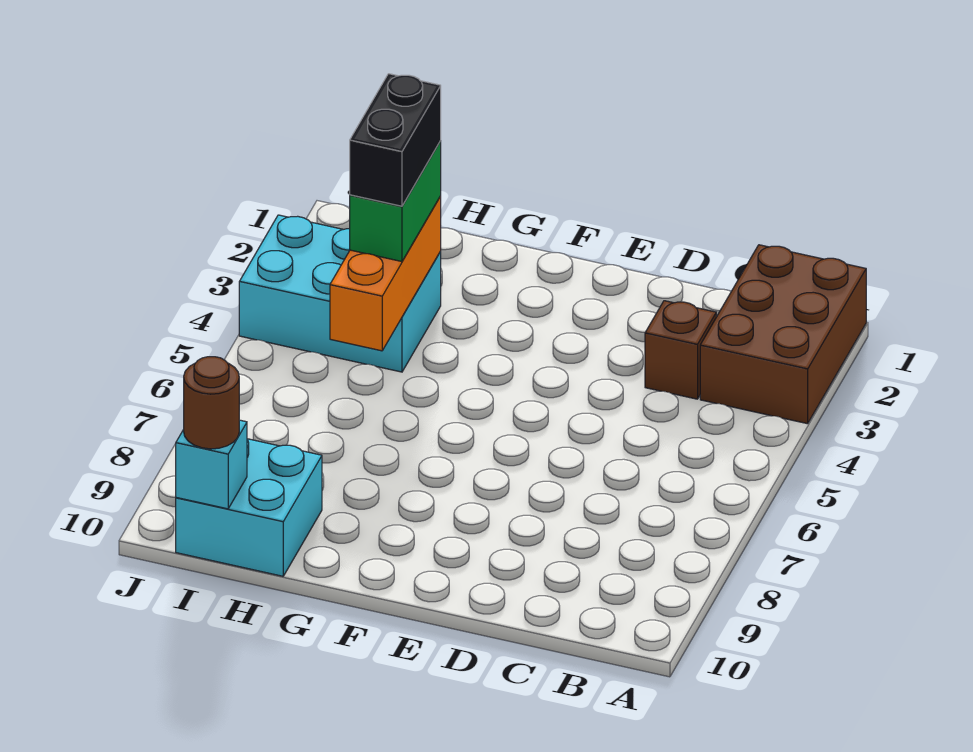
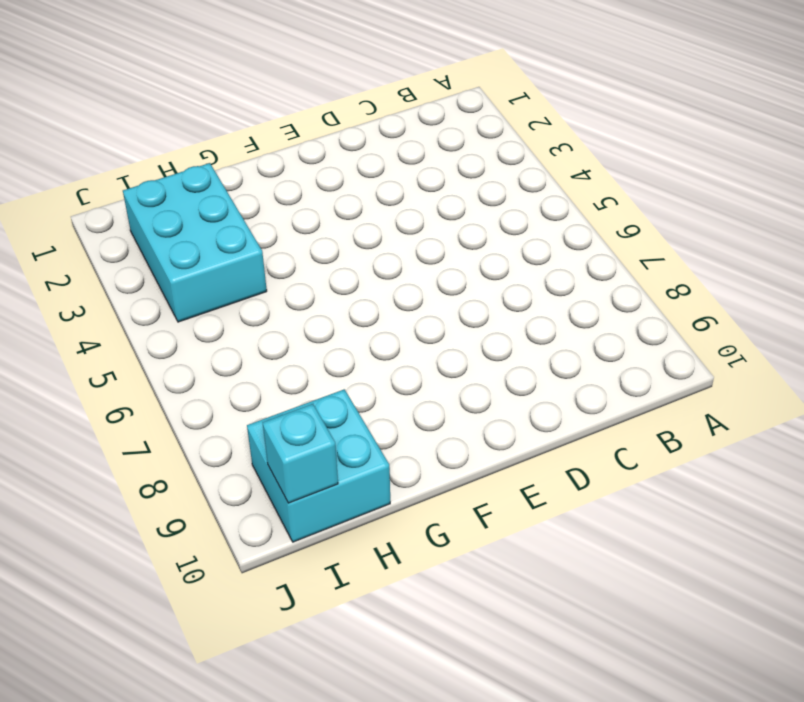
cyan 2x3 brick [123,163,267,322] -> cyan 2x3 brick turned to [239,215,441,372]
none -> brown 2x3 brick [700,245,866,424]
none -> brown 1x1 brick [645,301,716,399]

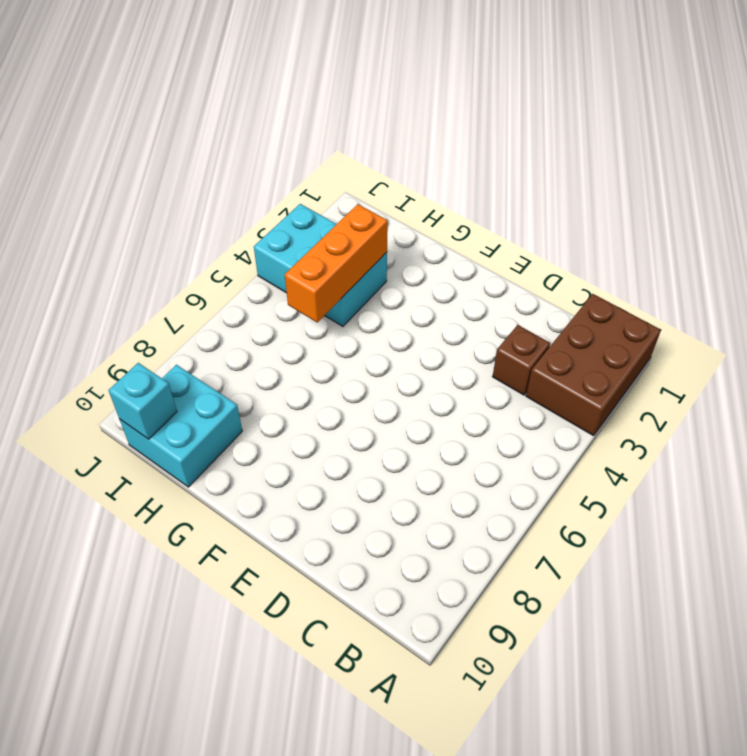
none -> green 1x2 brick [350,141,441,262]
none -> brown 1x1 round brick [184,357,239,449]

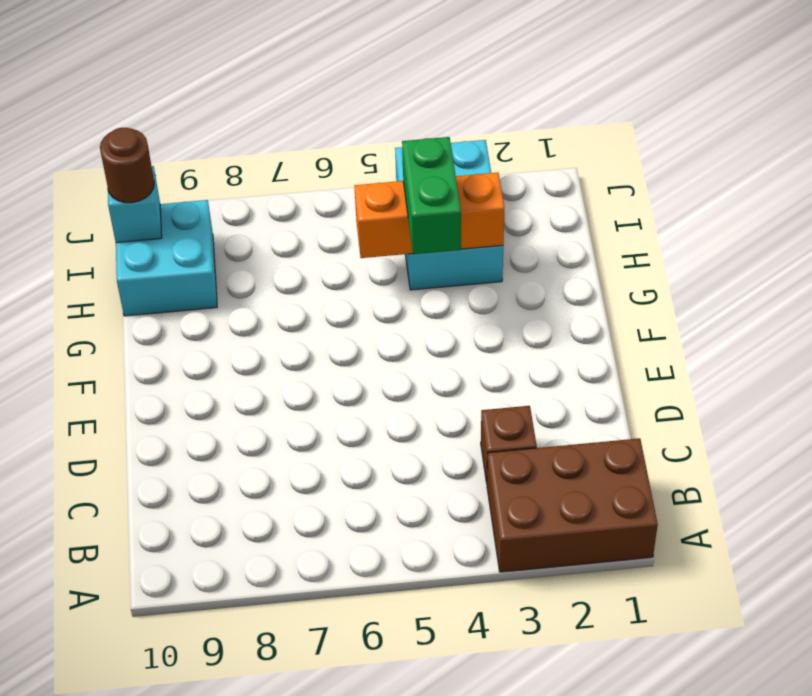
green 1x2 brick [402,137,461,254] -> green 1x2 brick turned to [350,141,441,262]
none -> black 1x2 brick [350,74,441,206]

